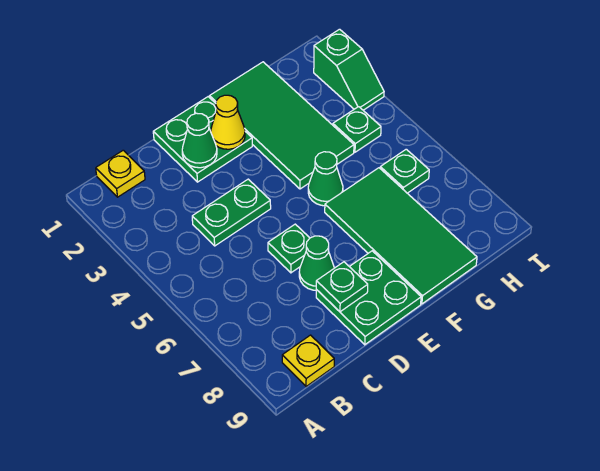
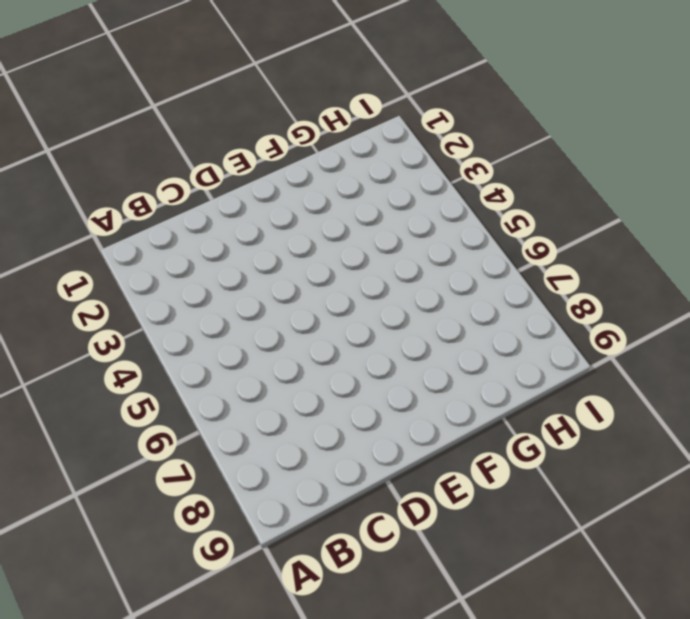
none -> yellow 1x1 plate [96,150,145,197]
none -> yellow 1x1 plate [282,335,334,387]
none -> green 1x2 plate [192,179,271,246]

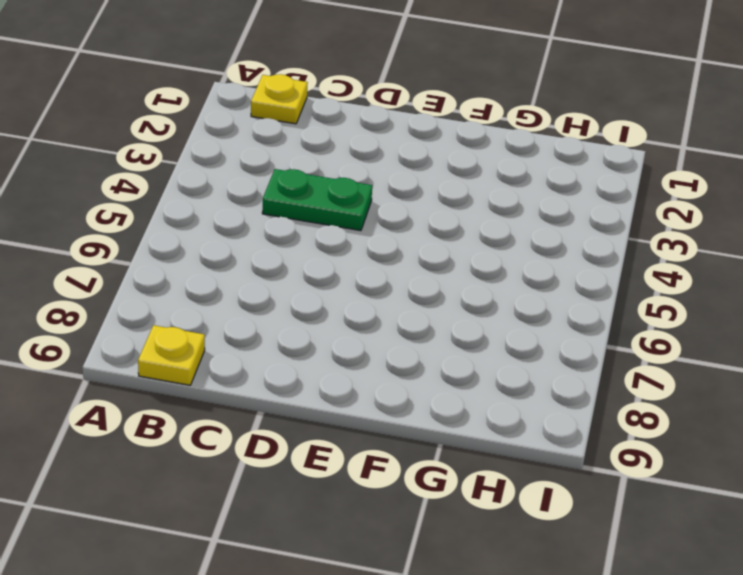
none -> green 2x2 plate [153,97,252,182]
none -> green 1x1 plate [268,224,310,273]
none -> green 1x1 cone [299,236,334,290]

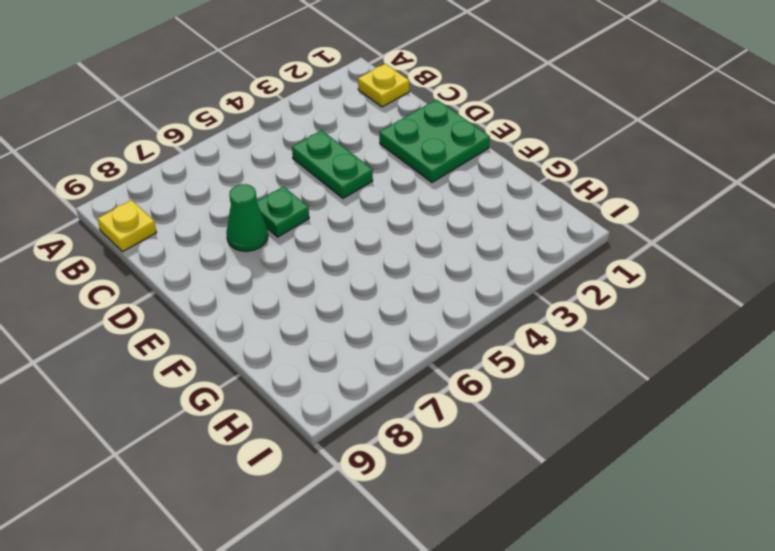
none -> green 2x2 plate [316,251,421,345]
none -> green 2x4 tile [210,62,354,189]
none -> green 1x1 cone [308,152,343,206]

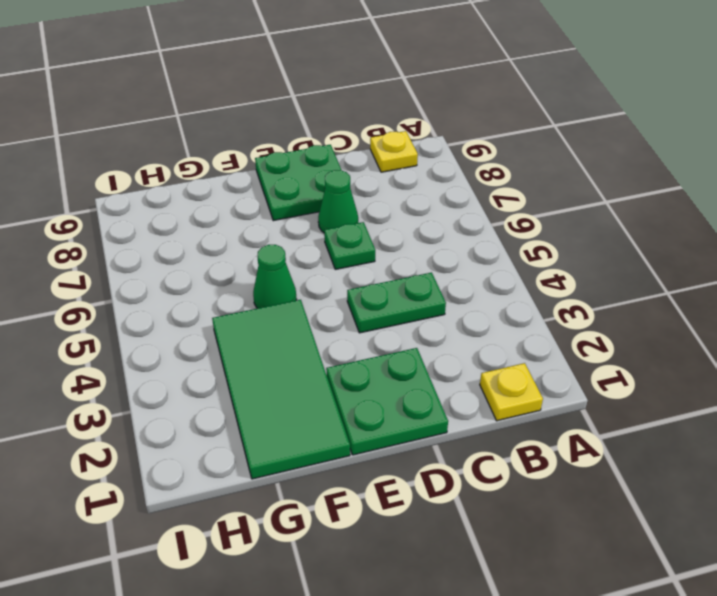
none -> green 2x4 tile [325,168,477,304]
none -> green 1x1 plate [333,107,381,152]
none -> green 1x1 plate [380,149,429,193]

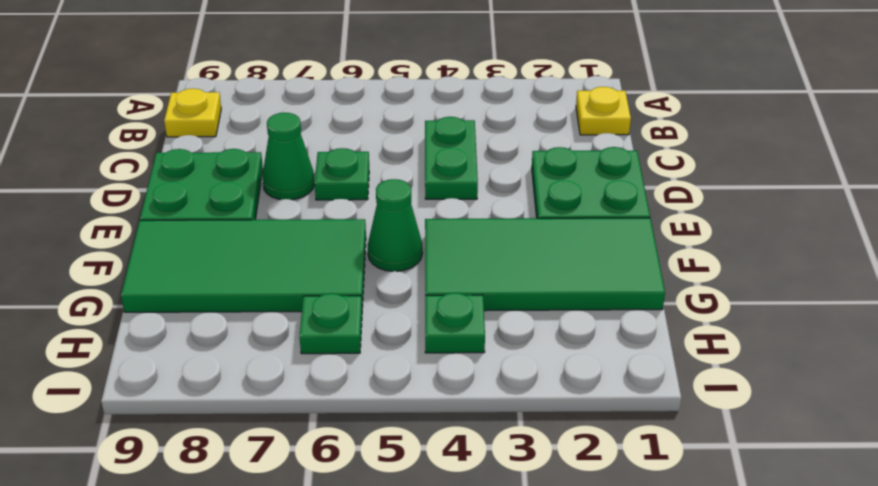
none -> green 1x2 slope [314,29,384,110]
none -> green 1x1 cone [182,113,217,168]
none -> green 1x1 plate [316,262,368,312]

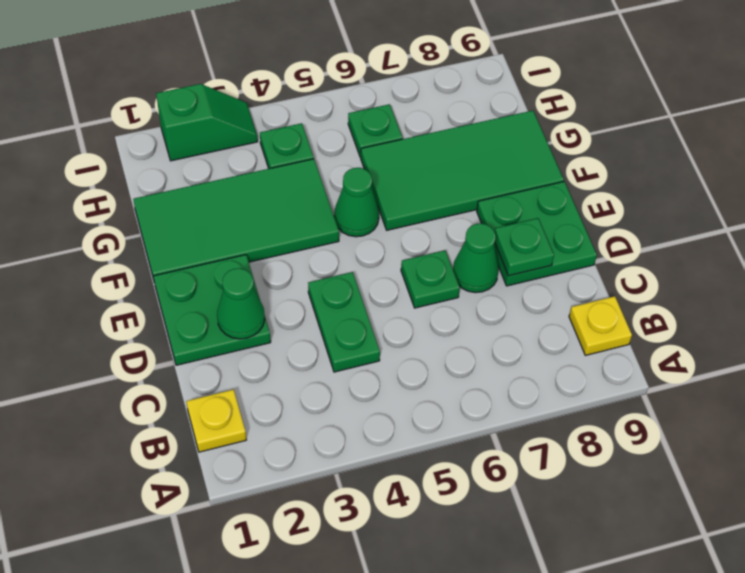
none -> yellow 1x1 cone [211,95,245,149]

